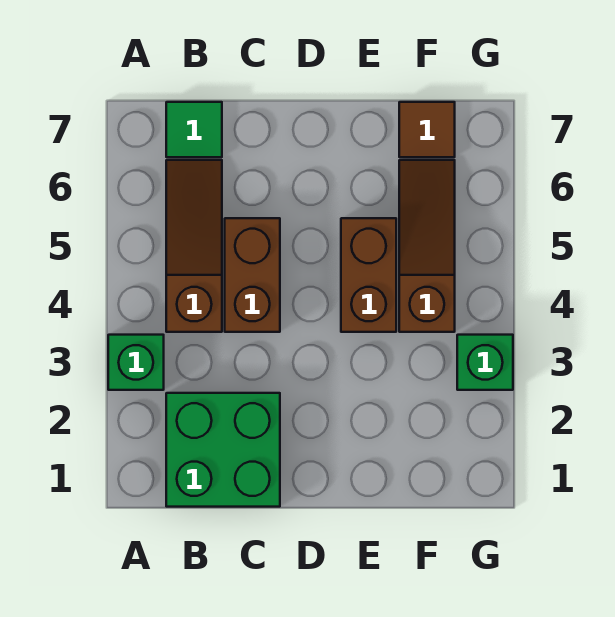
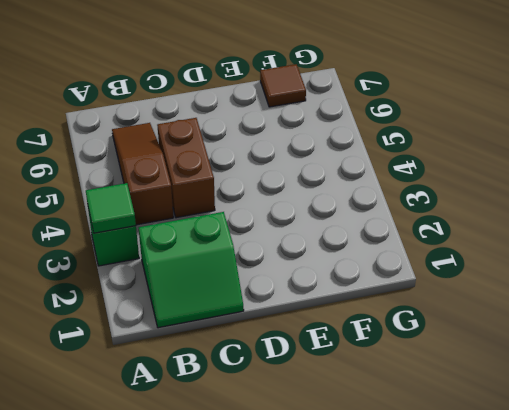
green 1x1 tile [86,183,136,233] -> green 1x1 tile moved to [166,102,222,157]
green 2x2 slope [139,212,244,328] -> green 2x2 brick [166,393,280,507]
none -> brown 1x2 brick [341,218,396,332]
none -> brown 1x3 slope [399,160,455,332]

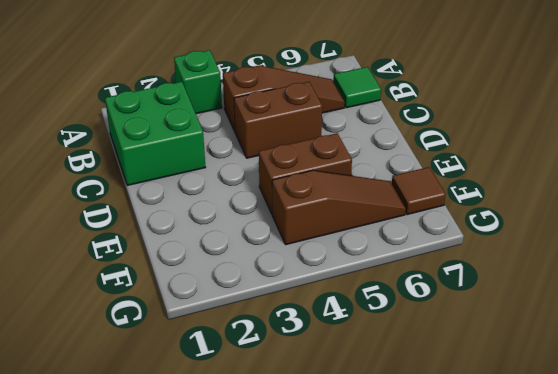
none -> green 1x1 brick [457,335,513,390]

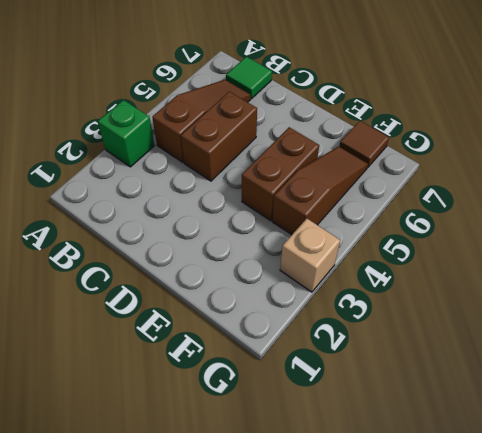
tan 1x1 brick [280,219,340,292] -> green 1x1 brick [457,335,513,390]
none -> green 2x2 brick [166,393,280,507]

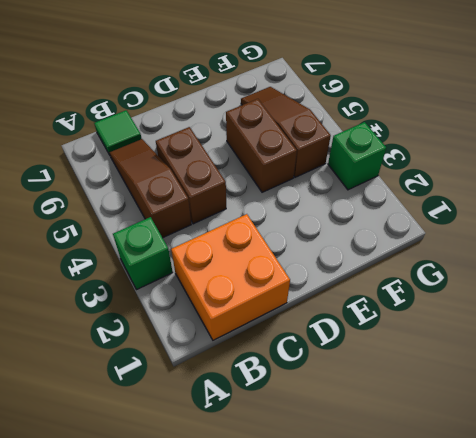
orange 2x2 brick [171,214,290,340] -> green 2x2 brick [166,393,280,507]
none -> brown 1x1 tile [399,102,455,157]

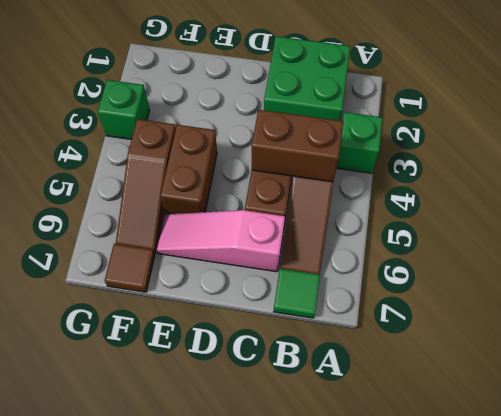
brown 1x2 brick [252,110,343,182] -> none
pink 1x3 slope [156,210,285,272] -> none

